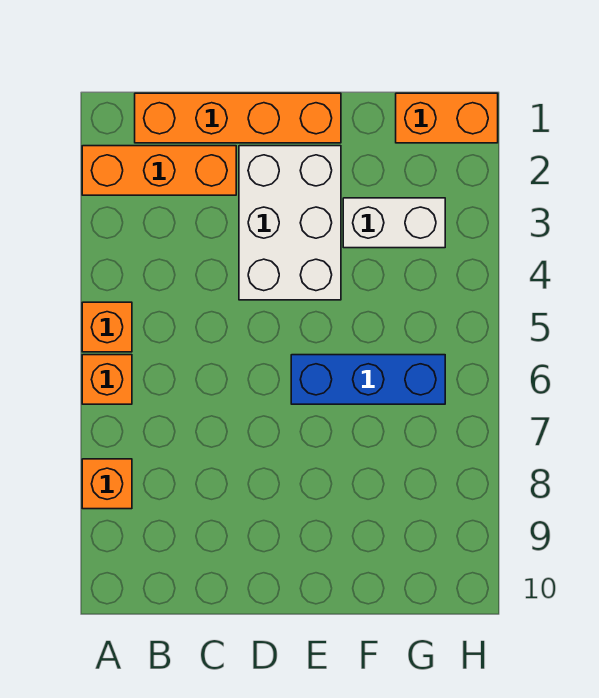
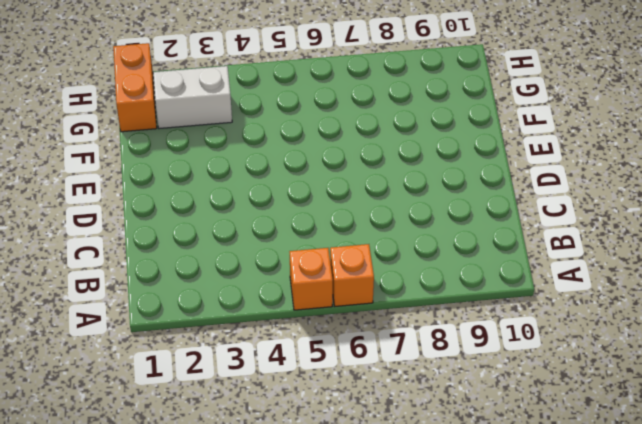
white 1x2 brick [153,66,232,129] -> white 1x2 brick turned to [343,198,445,248]
none -> orange 1x3 brick [82,146,236,195]
none -> orange 1x1 brick [82,459,132,509]

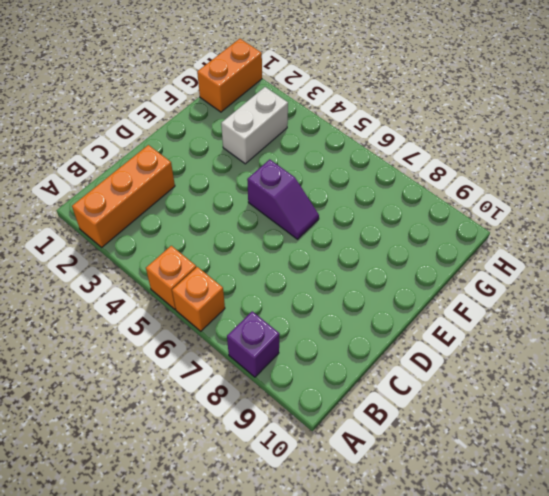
purple 1x1 brick [227,311,280,377] -> orange 1x1 brick [82,459,132,509]
purple 1x2 slope [247,159,319,239] -> blue 1x3 brick [291,355,445,404]
none -> orange 1x4 brick [135,93,341,143]
none -> white 2x3 brick [239,146,341,300]

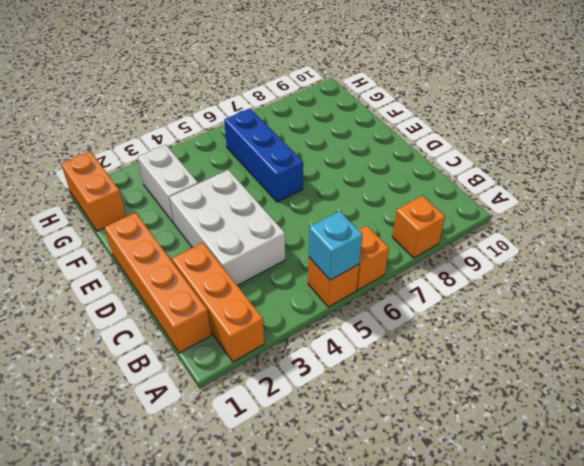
cyan 1x1 brick [309,211,363,280] -> none
white 2x3 brick [170,170,285,286] -> white 2x3 brick turned to [239,146,341,300]

